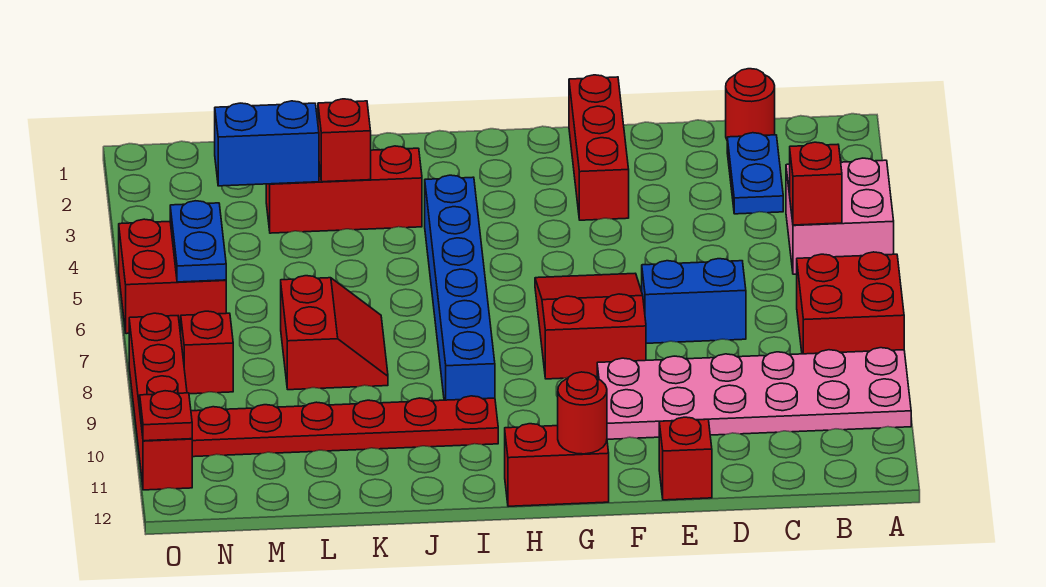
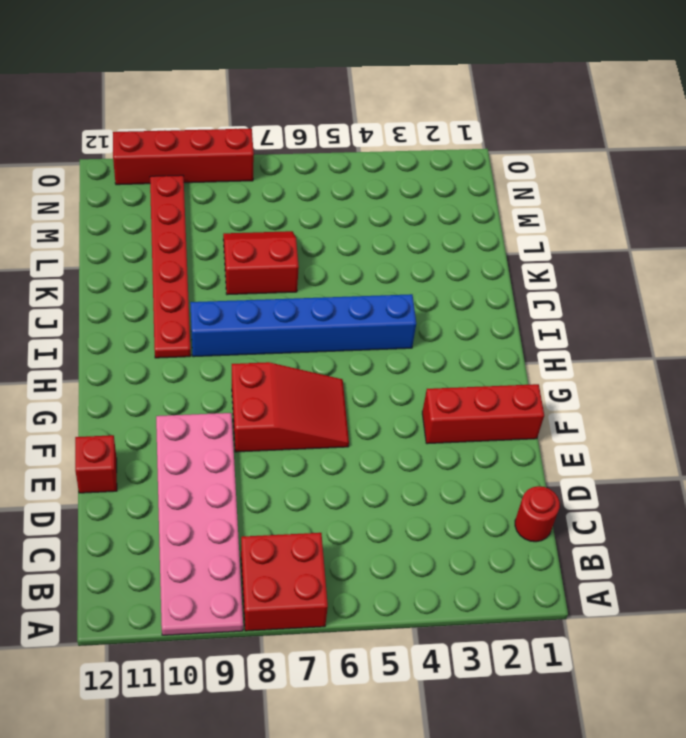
red 2x2 slope [223,231,299,295] -> red 2x2 slope turned to [281,276,388,390]
none -> pink 2x2 brick [786,158,894,274]
none -> blue 1x2 plate [727,133,783,214]
none -> blue 1x2 brick [642,259,746,343]

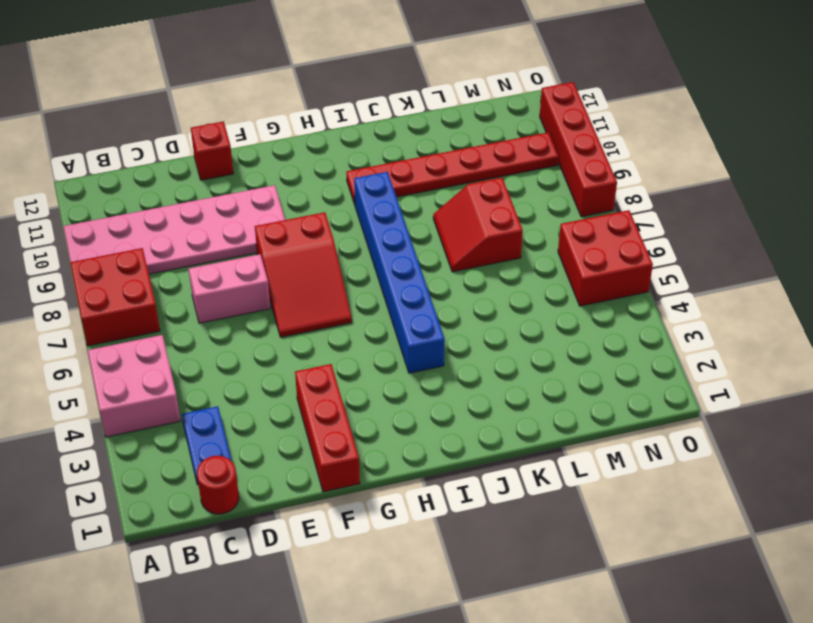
pink 1x2 brick [189,254,271,323] -> blue 1x2 brick [642,259,746,343]
none -> red 1x2 brick [505,424,609,506]
none -> red 1x3 brick [266,146,422,233]
none -> red 1x1 brick [181,311,233,394]

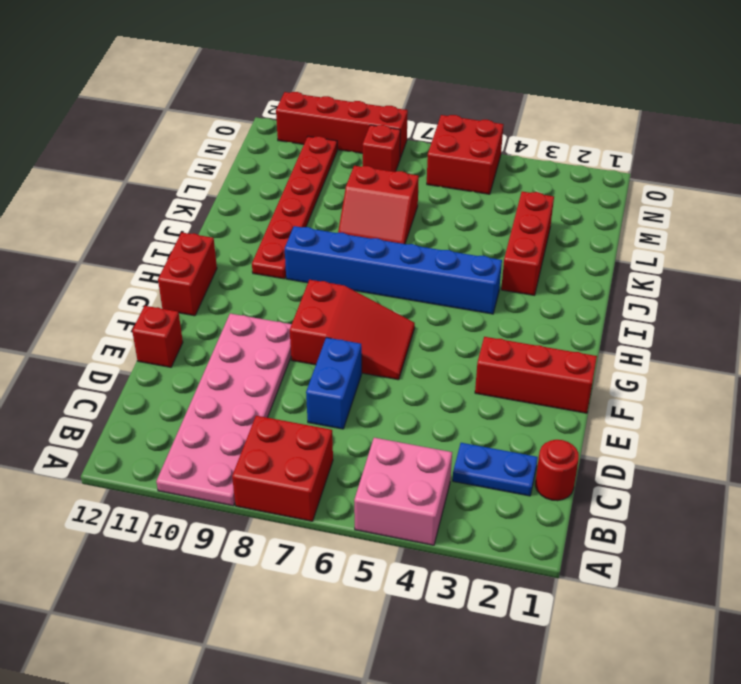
none -> red 1x1 brick [790,142,842,225]
none -> red 1x1 round brick [558,372,607,454]
none -> red 1x1 brick [318,99,371,182]

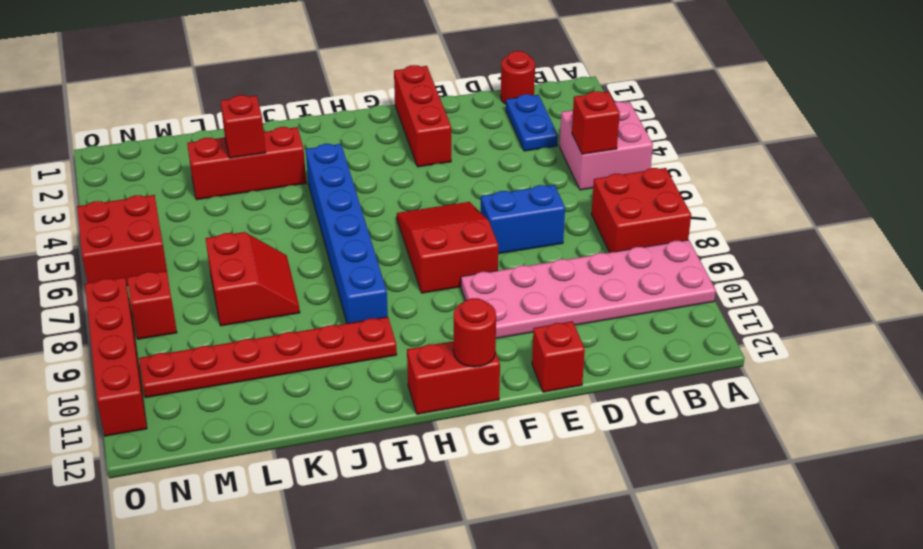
none -> blue 1x2 brick [215,101,319,186]
none -> blue 1x2 plate [170,201,226,282]
none -> red 1x1 plate [140,391,192,441]

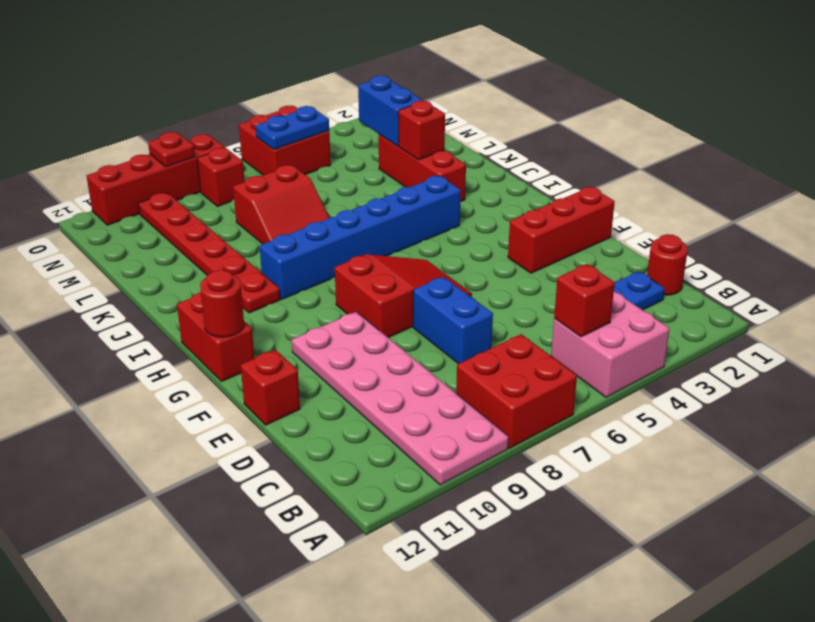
red 1x1 plate [148,132,195,167] -> red 1x1 plate moved to [140,391,192,441]

